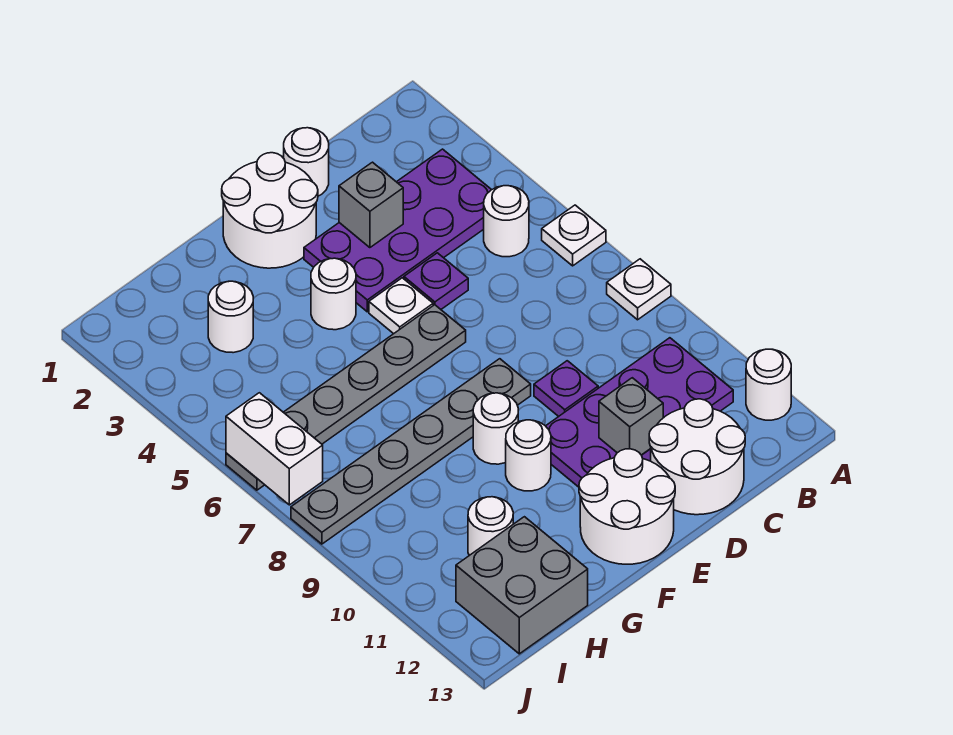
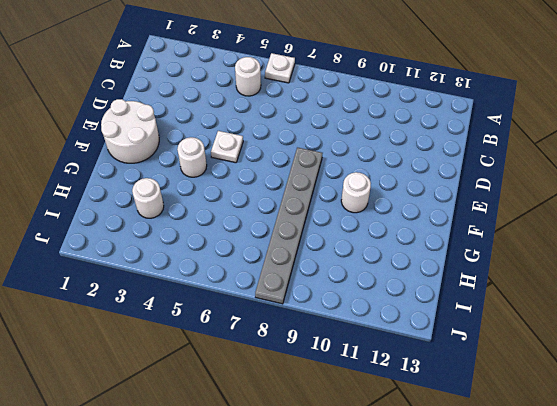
none -> white 1x1 plate [607,259,671,320]
none -> white 1x1 round brick [746,349,791,420]
none -> purple 2x4 plate [304,149,491,312]

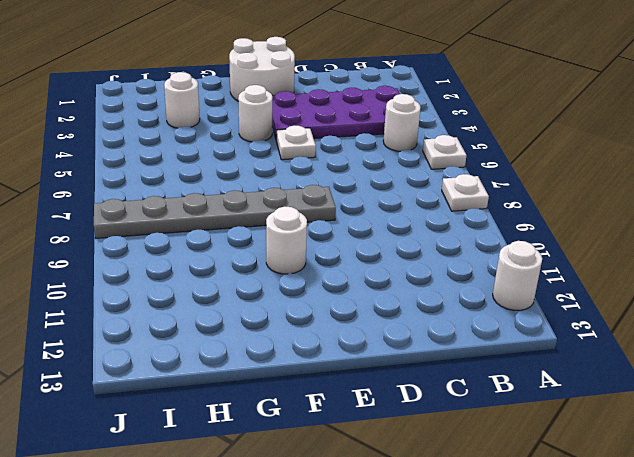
none -> purple 2x4 plate [546,338,733,487]
none -> white 2x2 round brick [649,399,745,515]
none -> white 1x1 round brick [284,128,329,196]

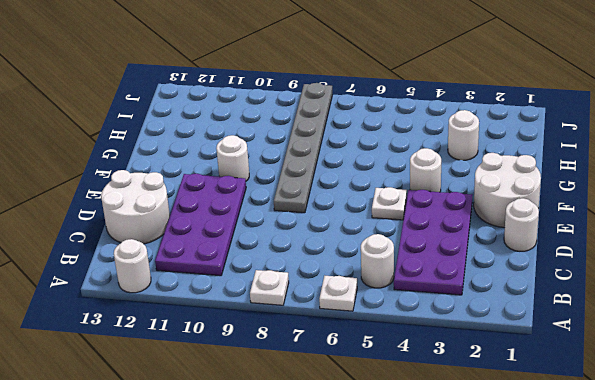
none -> purple 1x1 plate [404,253,468,309]
none -> purple 1x1 plate [534,361,598,416]
none -> grey 1x6 plate [226,305,466,490]

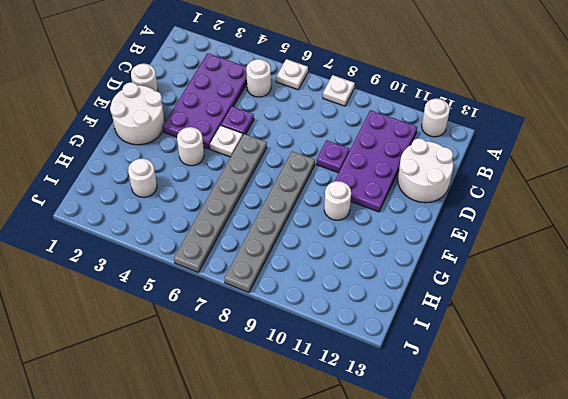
none -> white 2x2 round brick [579,449,675,564]
none -> white 1x1 round brick [473,393,518,464]
none -> white 1x1 round brick [468,497,513,555]

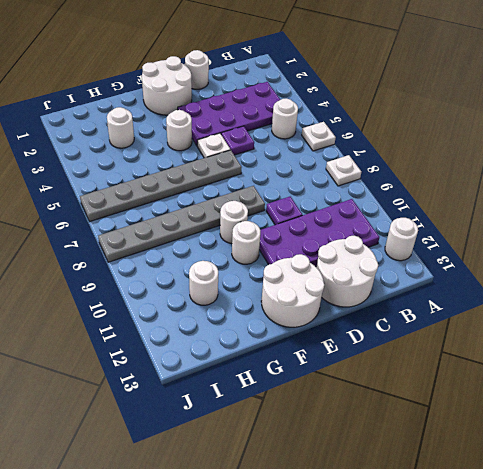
none -> grey 2x2 brick [456,517,588,654]
none -> grey 1x1 brick [339,162,403,248]
none -> grey 1x1 brick [599,378,663,455]

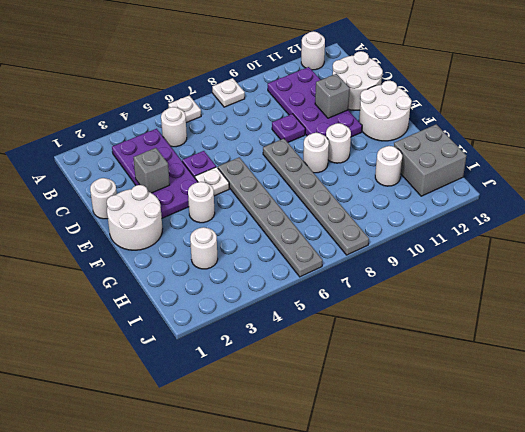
none -> white 1x2 brick [226,393,323,505]

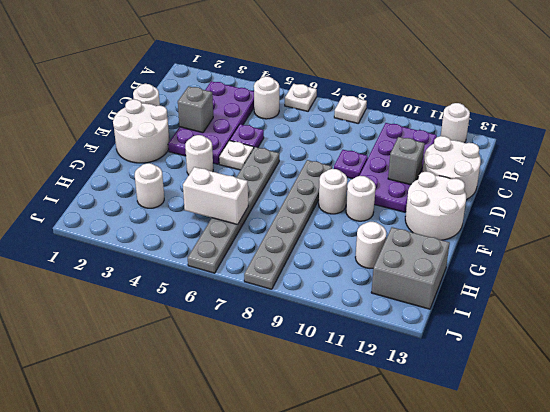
white 1x2 brick [183,167,248,225] -> white 1x2 brick moved to [226,393,323,505]

